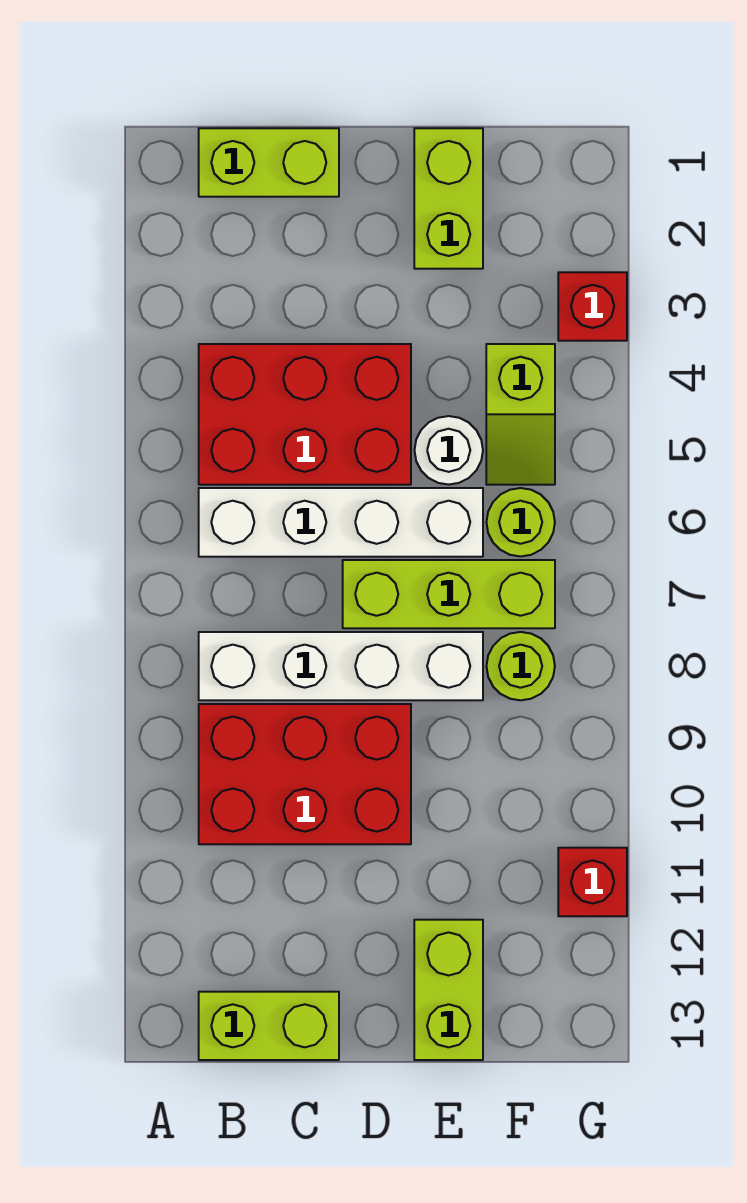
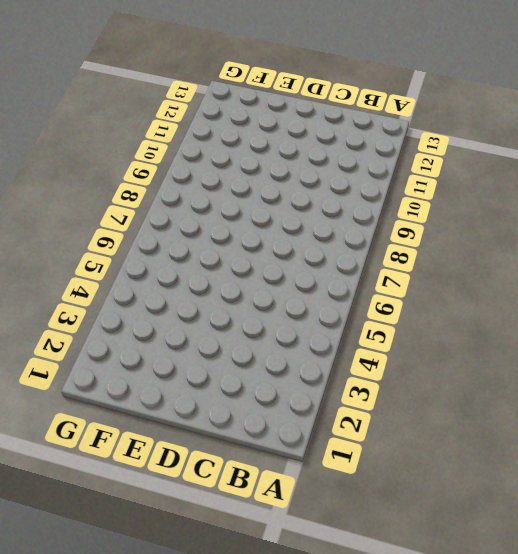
none -> lime 1x2 brick [199,128,339,197]
none -> red 2x3 brick [199,344,411,485]
none -> white 1x4 brick [199,488,483,557]

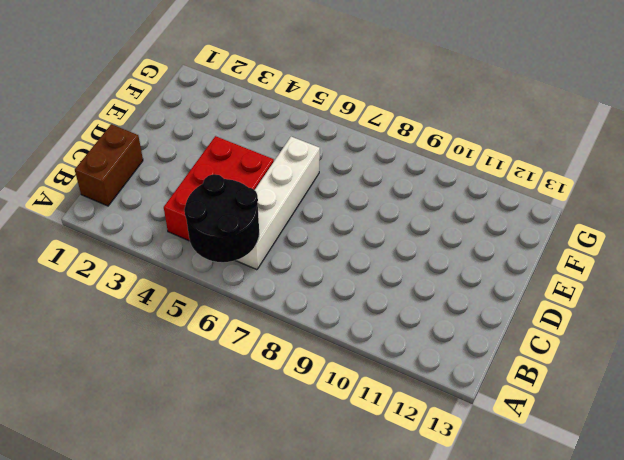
black 2x2 round brick [184,174,259,262] -> none
brown 1x2 brick [75,124,143,206] -> lime 1x2 brick [199,128,339,197]
none -> white 1x4 brick [199,632,483,700]
none -> red 2x3 brick [199,704,411,844]
none -> lime 1x2 brick [199,992,339,1060]

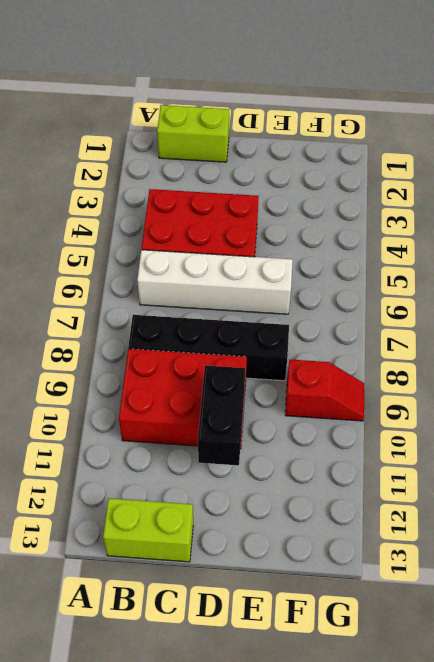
black 1x4 brick [128,315,289,381] -> white 1x4 brick [199,632,483,700]
black 1x2 brick [198,365,245,465] -> none
red 1x2 slope [285,360,364,421] -> none
none -> lime 1x3 brick [343,560,555,628]
none -> lime 1x2 brick [414,128,483,269]
none -> white 1x1 round brick [415,416,483,485]

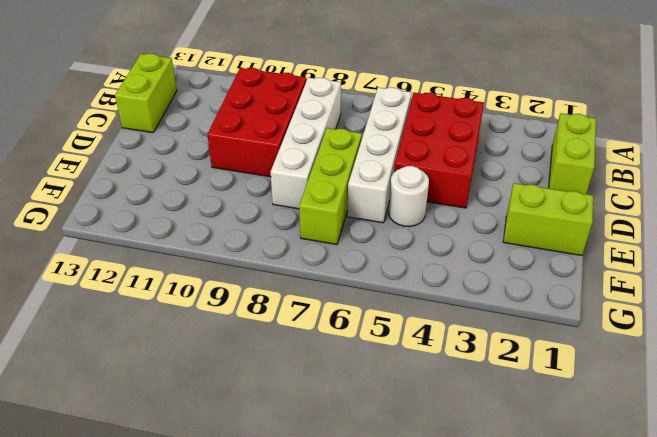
none -> lime 1x2 brick [414,920,483,1060]
none -> lime 1x2 slope [486,344,555,485]
none -> lime 1x1 round brick [486,488,555,556]

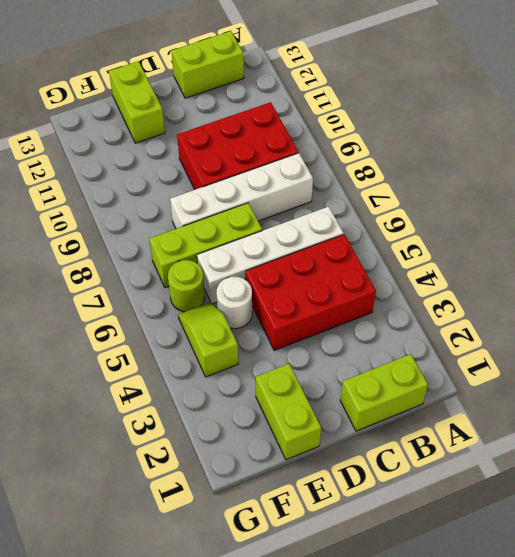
none -> lime 1x1 round brick [486,632,555,700]
none -> red 1x1 brick [558,272,627,341]
none -> red 1x1 brick [558,848,627,916]

